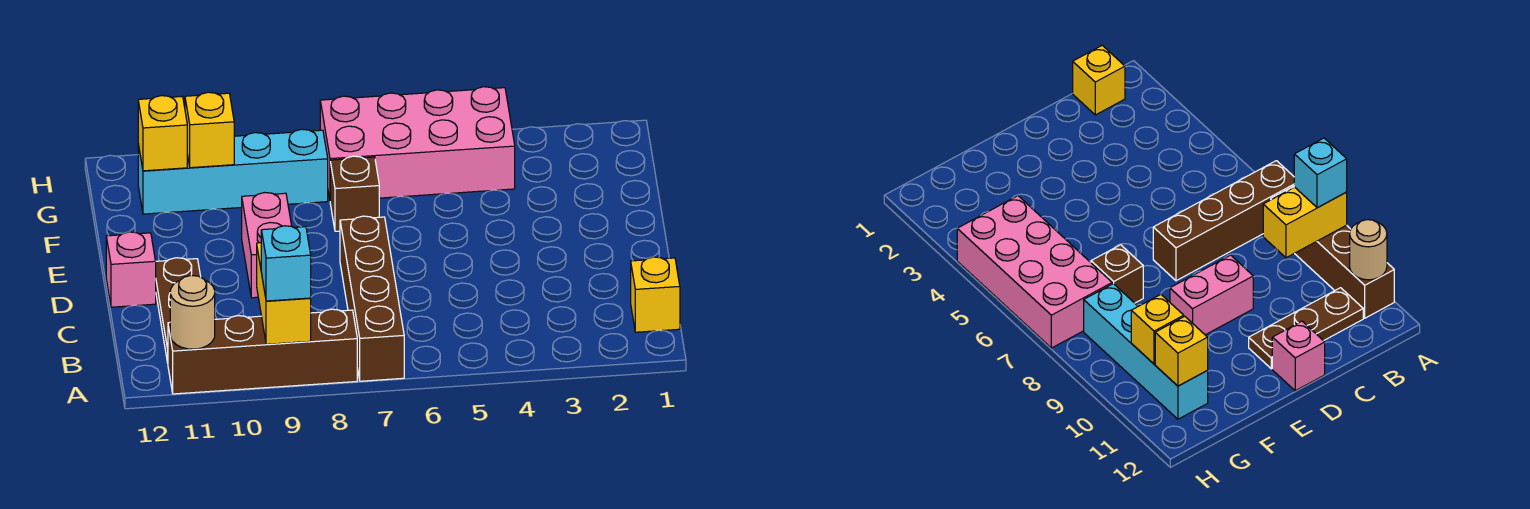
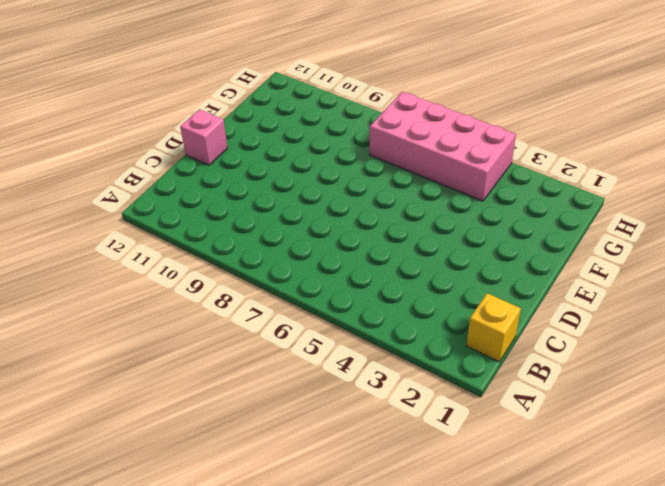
none -> brown 1x4 brick [340,216,404,381]
none -> brown 1x4 brick [168,309,357,394]
none -> brown 1x3 plate [156,258,201,363]

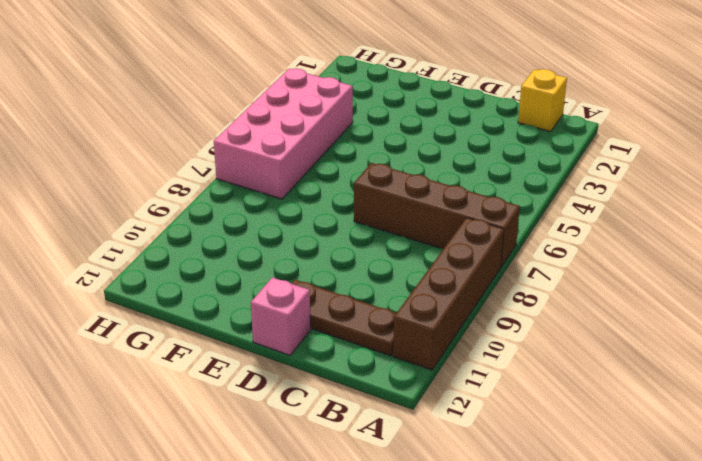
none -> pink 1x2 brick [242,193,291,298]
none -> brown 1x1 brick [330,156,379,231]
none -> cyan 1x4 brick [138,129,328,214]

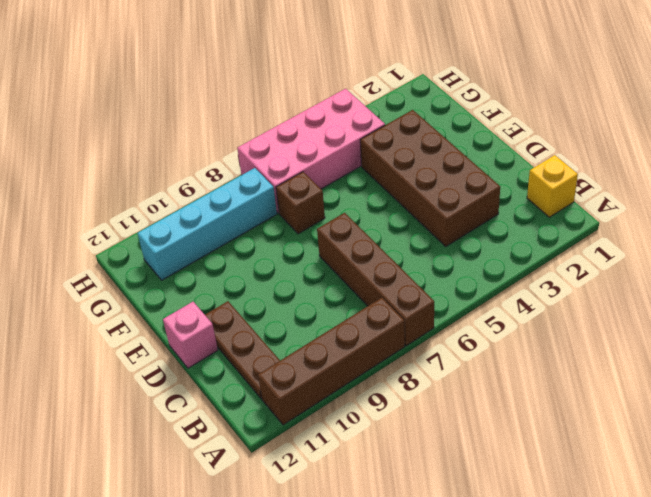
brown 2x4 brick [360,110,500,246] -> none
none -> pink 1x2 brick [242,193,291,298]
none -> yellow 1x2 brick [257,243,311,344]
none -> tan 1x1 round brick [170,275,215,349]

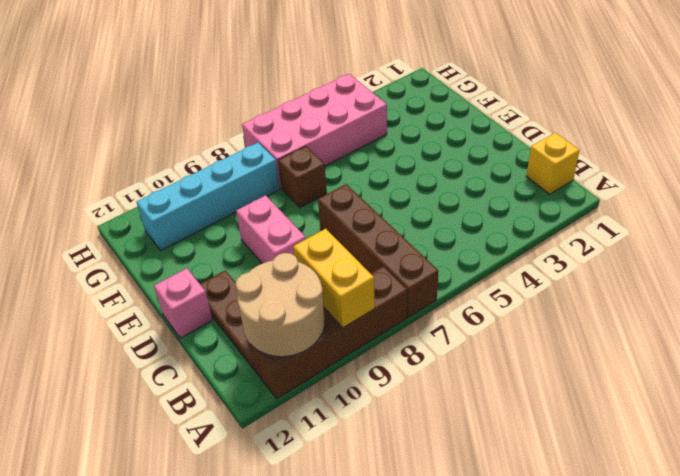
tan 2x2 round brick [235,253,325,357] -> tan 1x1 round brick [170,275,215,349]
none -> yellow 1x1 brick [185,92,234,168]
none -> yellow 1x1 brick [138,96,187,171]
none -> cyan 1x1 brick [261,226,311,301]

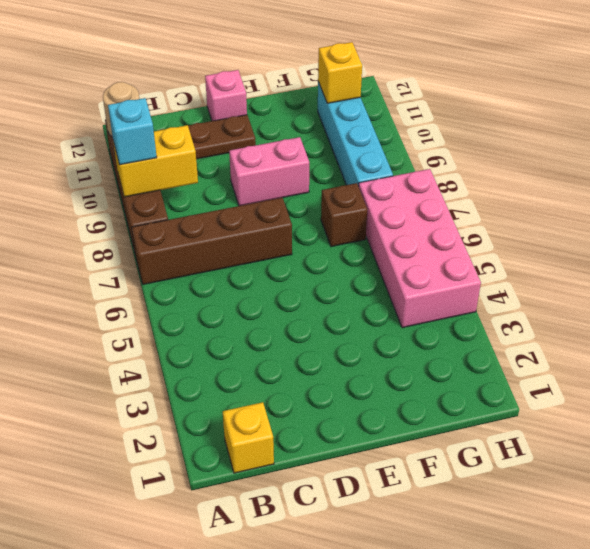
none -> yellow 1x1 brick [185,92,234,168]

